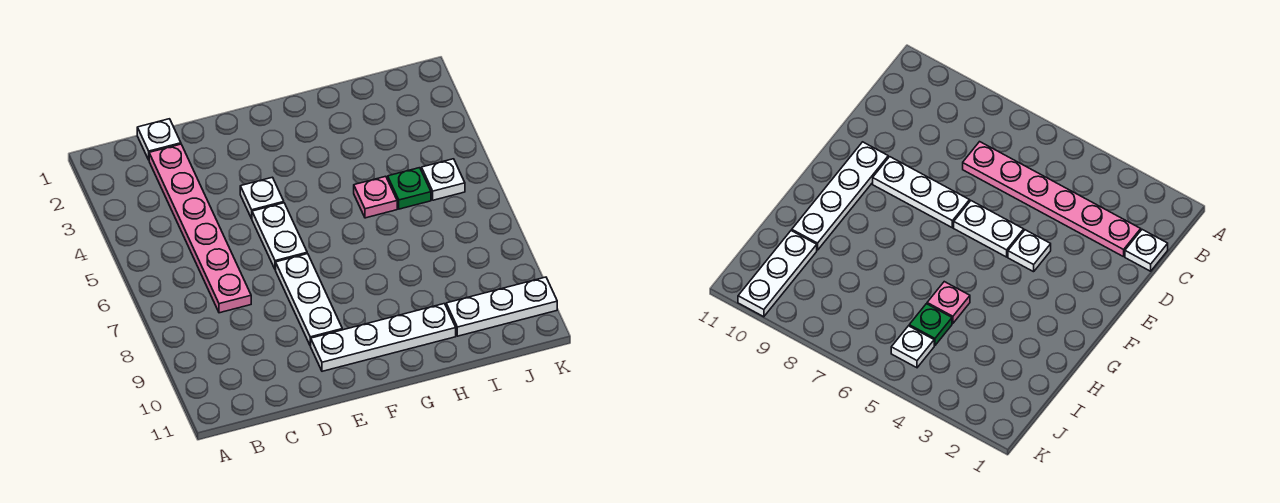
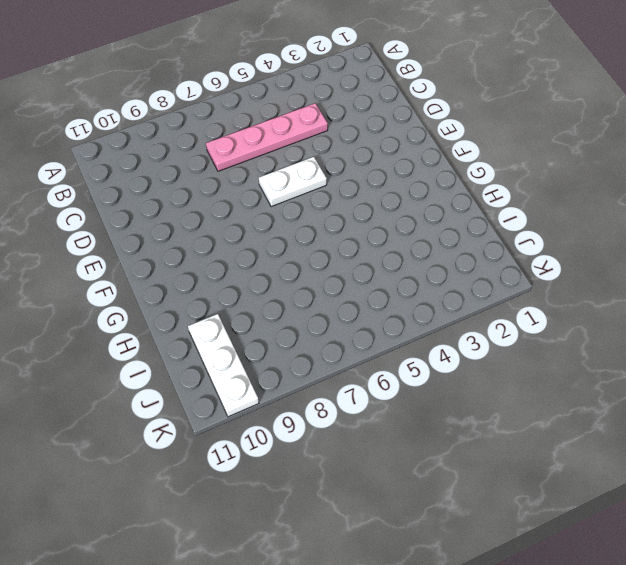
pink 1x4 plate [206,103,328,171] -> pink 1x6 plate [149,144,251,313]
none -> white 1x1 plate [137,119,181,160]
none -> white 1x1 plate [240,177,284,219]

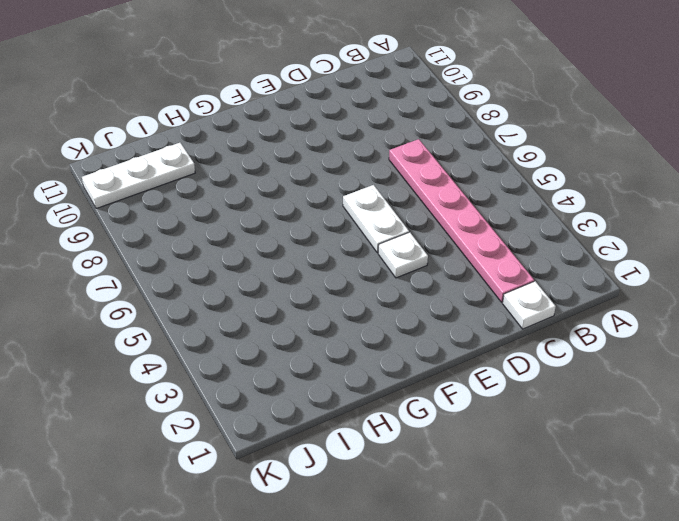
none -> white 1x3 plate [276,254,342,346]
none -> white 1x4 plate [311,304,456,371]

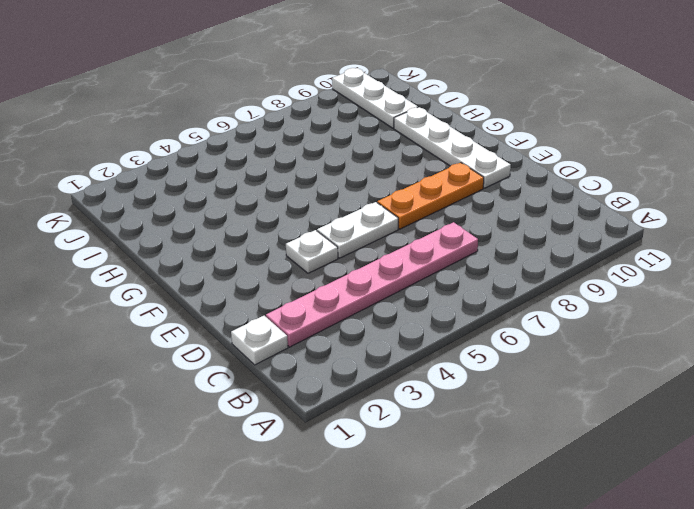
orange 1x3 plate [377,163,484,229] -> white 1x3 plate [276,254,342,346]
none -> pink 1x1 plate [354,176,397,218]
none -> green 1x1 plate [388,168,431,209]

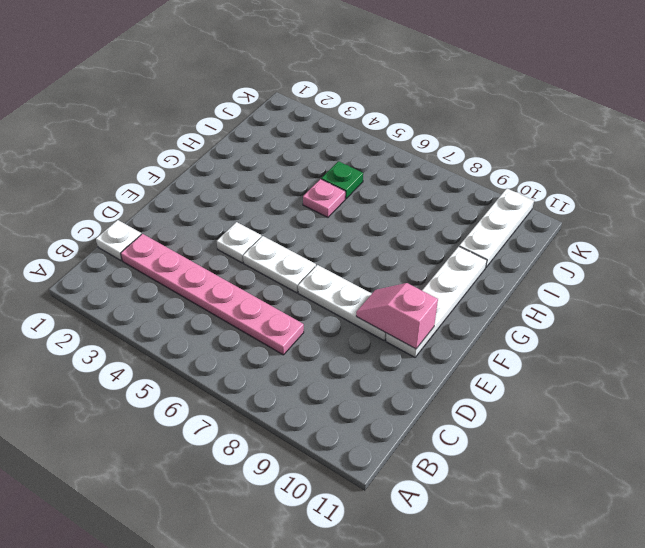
pink 1x2 slope [356,283,438,349] -> none
none -> white 1x1 plate [422,159,465,200]

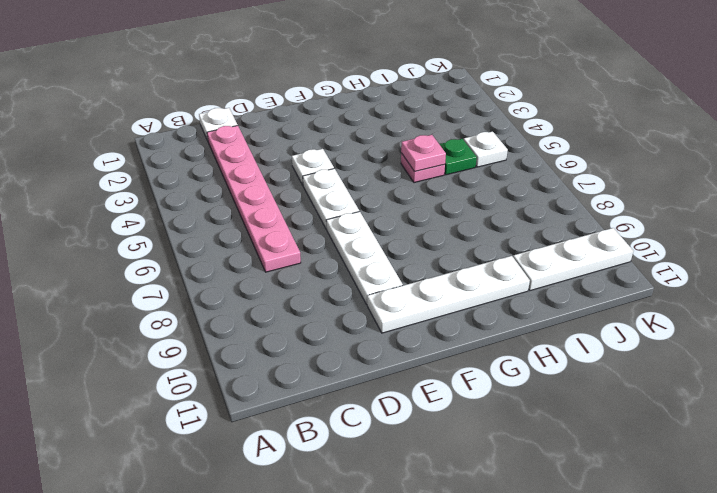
pink 1x1 plate [401,135,446,172] -> none

